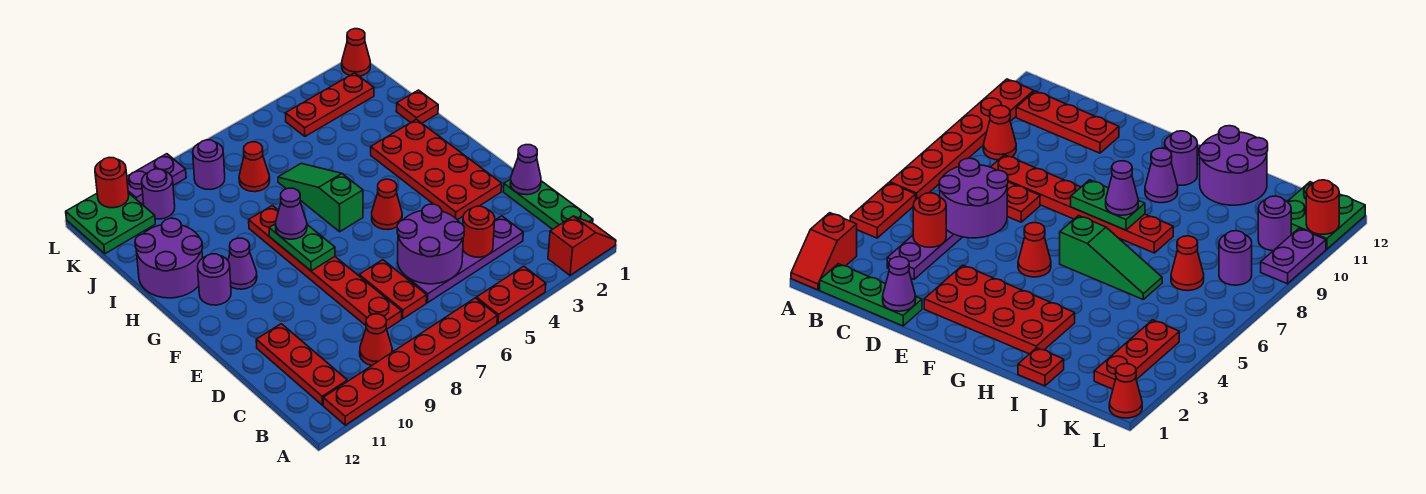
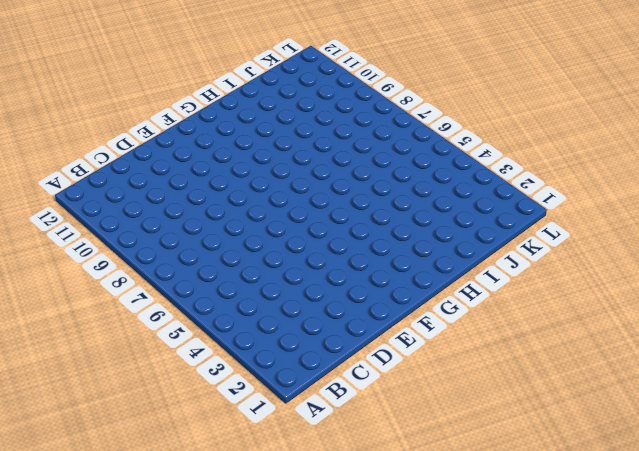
none -> red 1x2 slope [548,216,616,275]
none -> red 1x2 plate [476,266,546,323]
none -> red 1x6 plate [323,298,497,425]

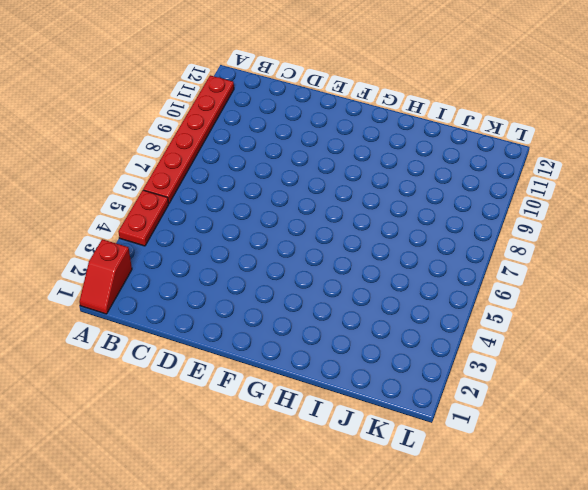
none -> green 1x3 plate [503,179,593,229]
none -> red 1x1 cone [360,314,392,366]
none -> red 1x3 plate [256,324,347,405]

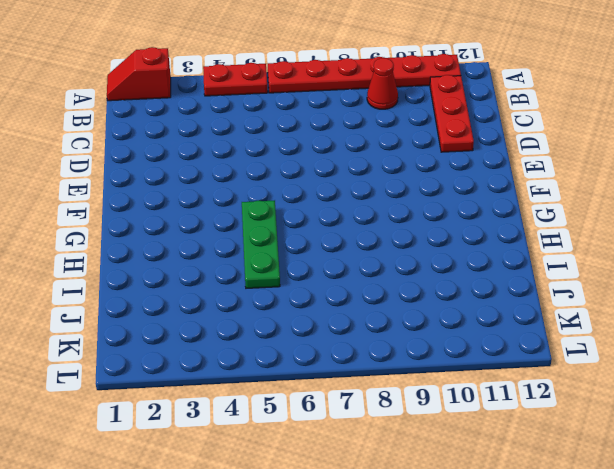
green 1x3 plate [242,200,280,288] -> green 1x3 plate moved to [503,179,593,229]
none -> purple 1x4 plate [406,216,523,303]
none -> red 1x2 plate [359,260,427,319]
none -> red 1x6 plate [249,206,402,329]

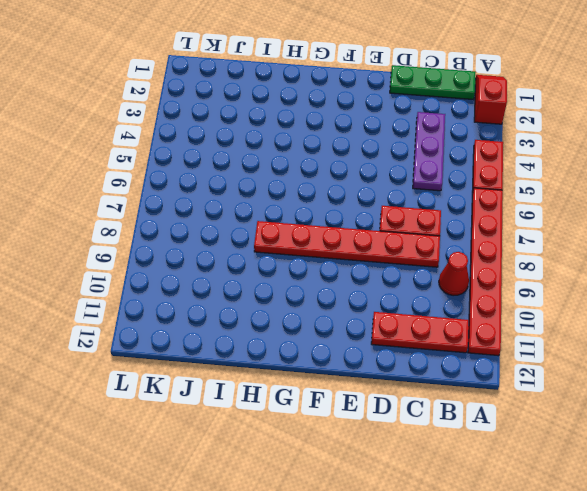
purple 1x3 plate [413,112,445,191] -> purple 1x4 plate [406,216,523,303]
none -> red 2x4 plate [371,119,502,220]
none -> red 1x1 cone [372,179,402,230]
none -> green 1x3 slope [278,163,363,232]

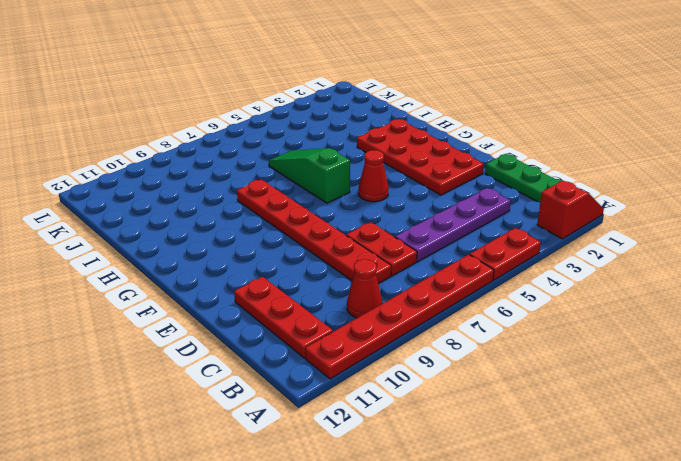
none -> purple 1x1 cone [228,238,257,289]
none -> purple 1x1 round brick [198,254,231,305]
none -> purple 2x2 round brick [135,218,203,298]

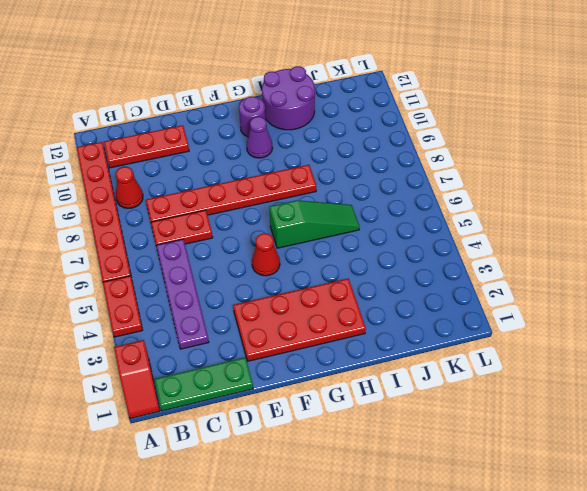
none -> red 1x1 plate [396,90,438,123]
none -> red 1x1 cone [239,142,270,192]
none -> red 1x3 plate [286,73,374,136]

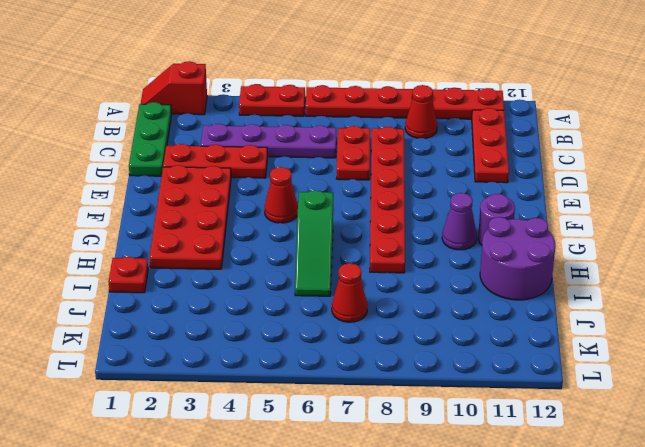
red 1x3 plate [163,144,267,178] -> red 1x3 plate moved to [286,73,374,136]
none -> purple 1x1 round brick [193,140,225,190]
none -> purple 1x1 round brick [142,169,175,219]
none -> green 2x2 plate [66,193,155,254]

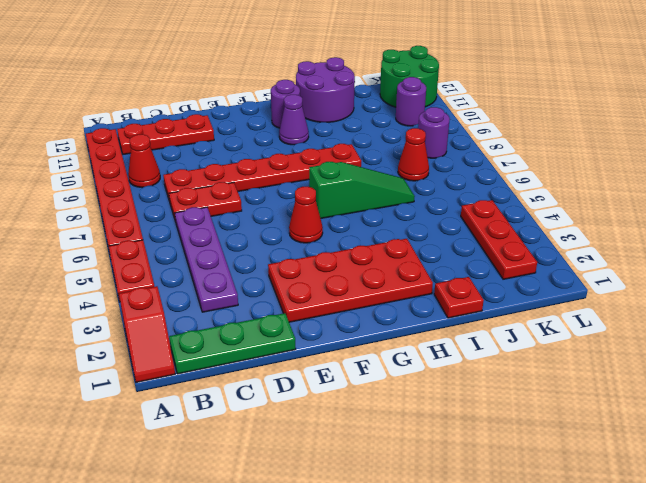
green 2x2 round brick [380,46,439,107] -> green 2x2 plate [66,193,155,254]
none -> red 1x1 cone [342,29,370,76]
none -> purple 1x2 plate [127,154,186,204]
none -> red 1x1 round brick [463,206,495,257]

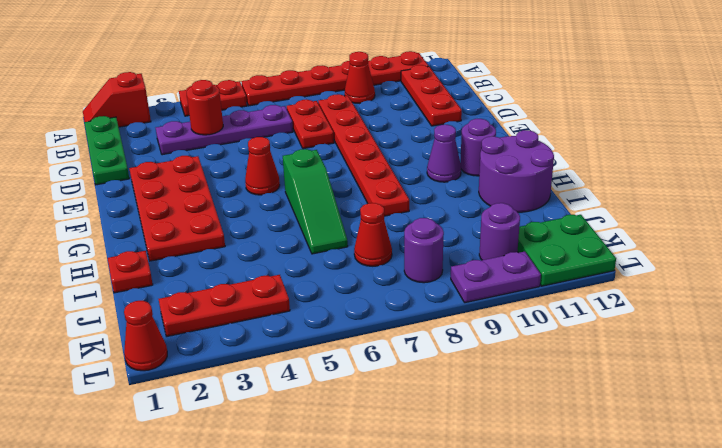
none -> purple 2x2 round brick [397,204,464,284]
none -> purple 1x1 cone [510,145,541,195]
none -> green 1x2 plate [269,224,335,271]

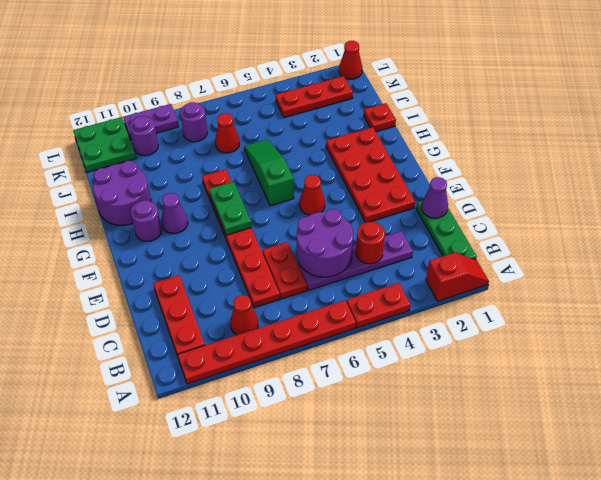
none -> red 1x1 round brick [95,157,129,208]
none -> purple 1x1 cone [275,188,307,239]

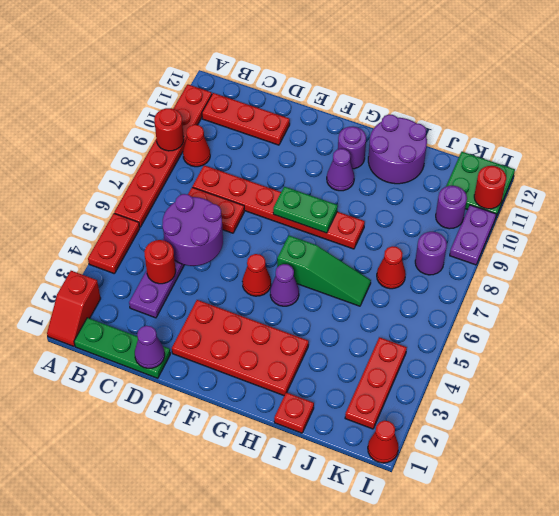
red 1x1 round brick [154,108,184,151] -> none
purple 1x1 cone [270,264,299,306] -> purple 1x1 cone moved to [275,188,307,239]

